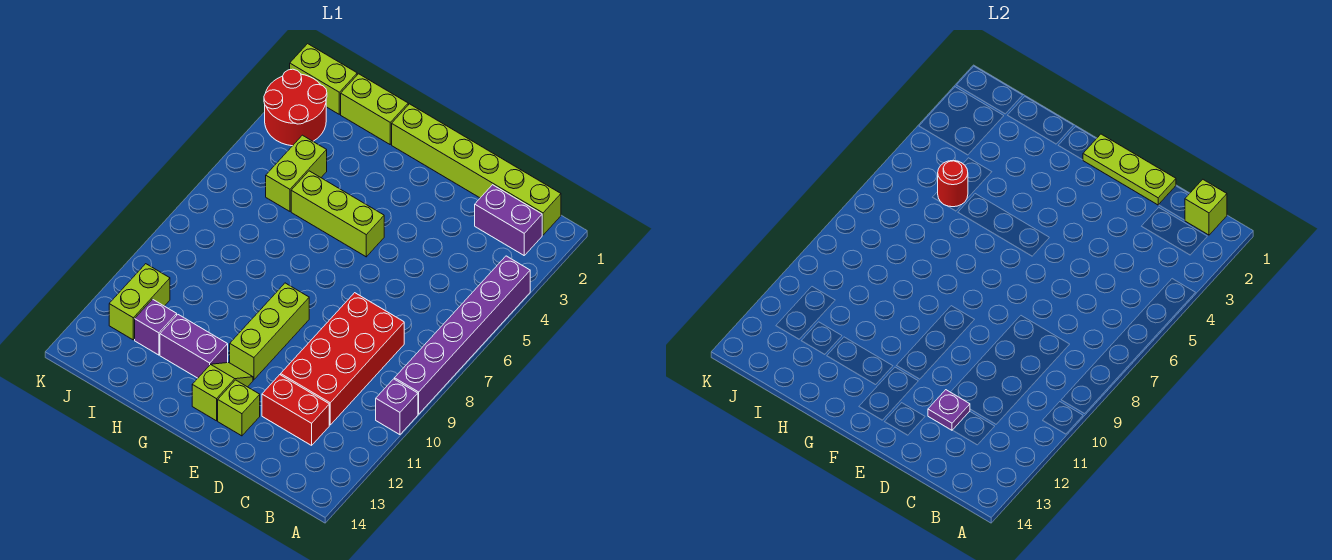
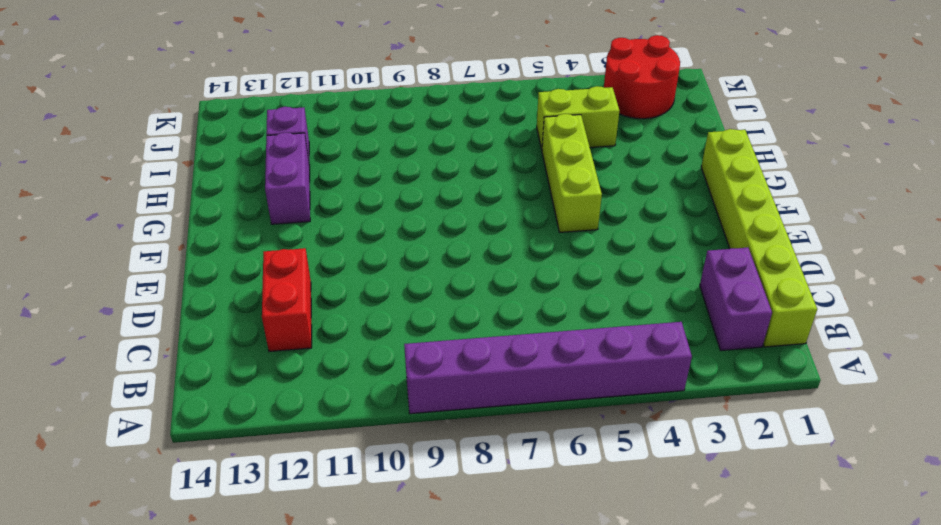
none -> purple 1x1 brick [376,379,418,435]
none -> red 2x4 brick [281,293,404,425]
none -> lime 1x1 brick [218,380,260,436]

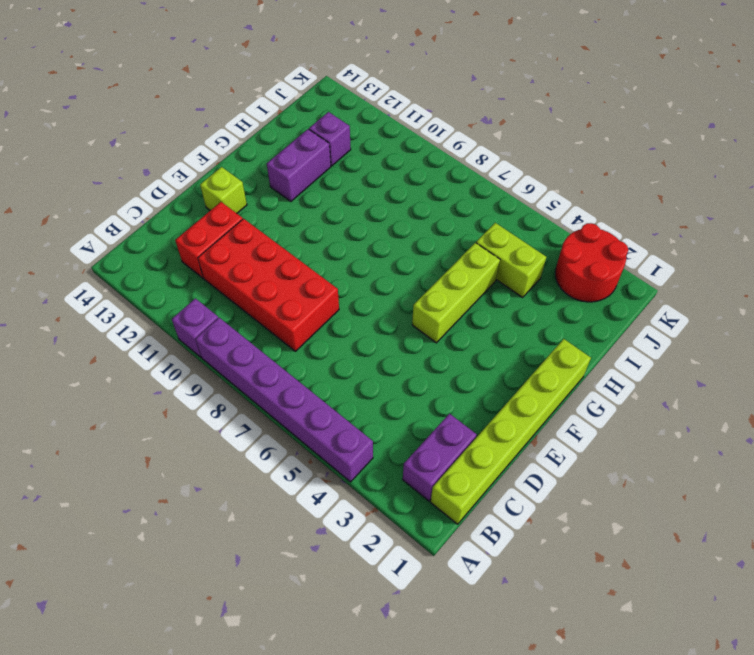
none -> lime 1x3 brick [230,283,309,380]
none -> lime 1x2 slope [192,363,253,421]
none -> lime 1x2 brick [341,74,408,144]

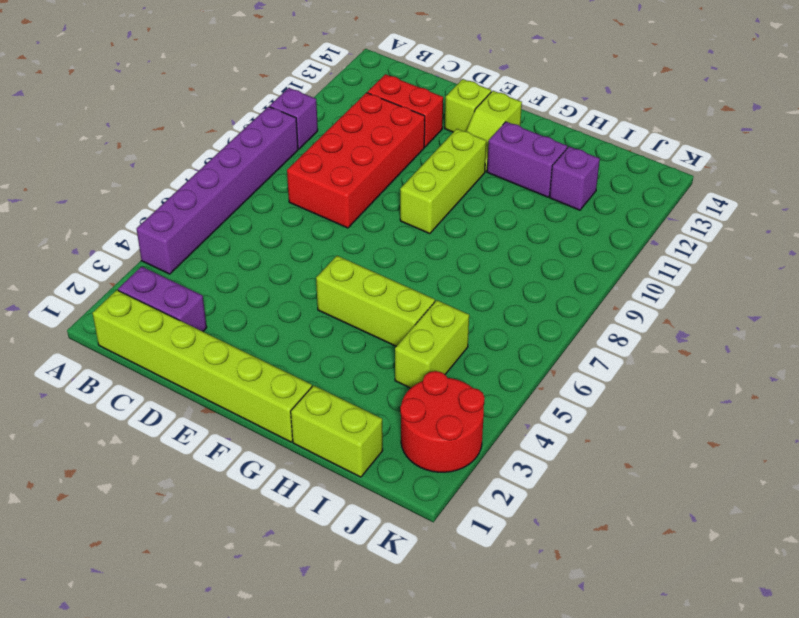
none -> lime 1x2 brick [290,44,357,114]
none -> lime 1x2 brick [109,264,170,340]
none -> lime 1x1 brick [1185,180,1227,235]

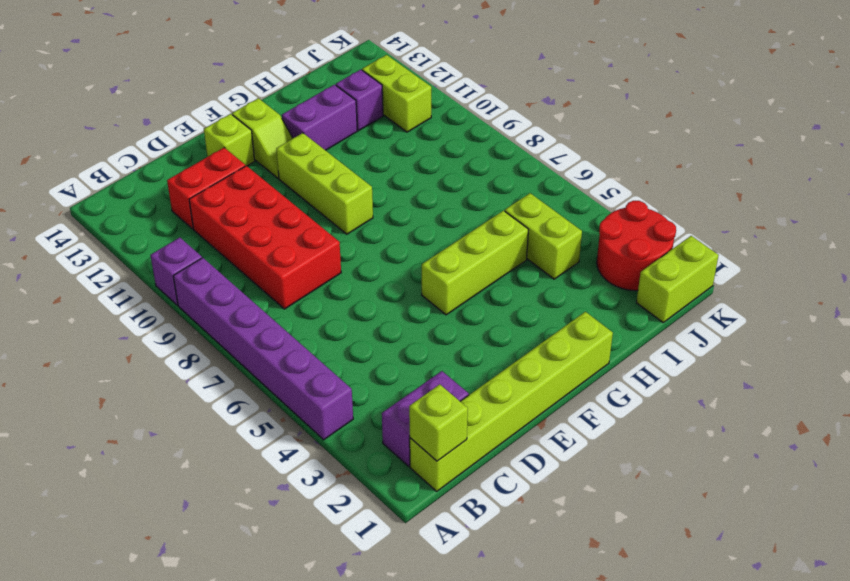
none -> lime 1x2 brick [341,74,408,144]
none -> lime 1x3 plate [1083,134,1176,205]
none -> purple 1x1 plate [928,390,970,430]

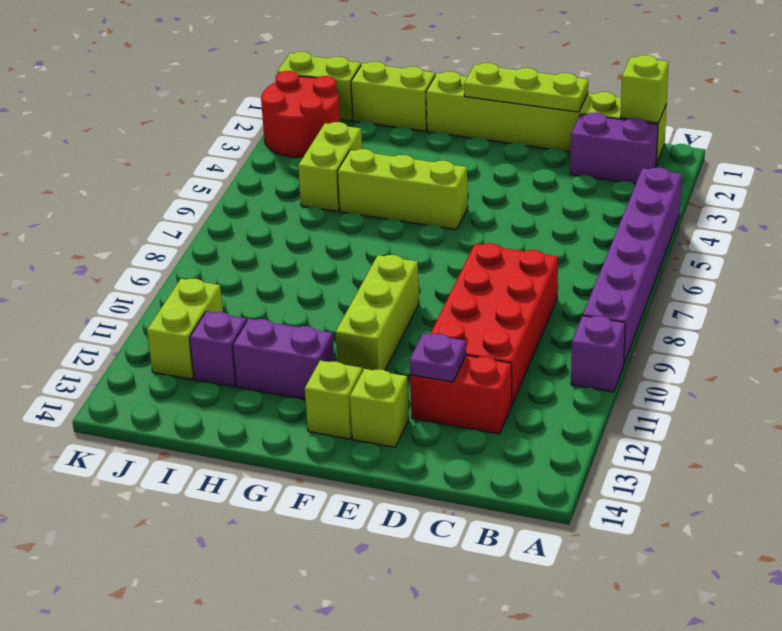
none -> red 1x1 round brick [938,160,968,207]

